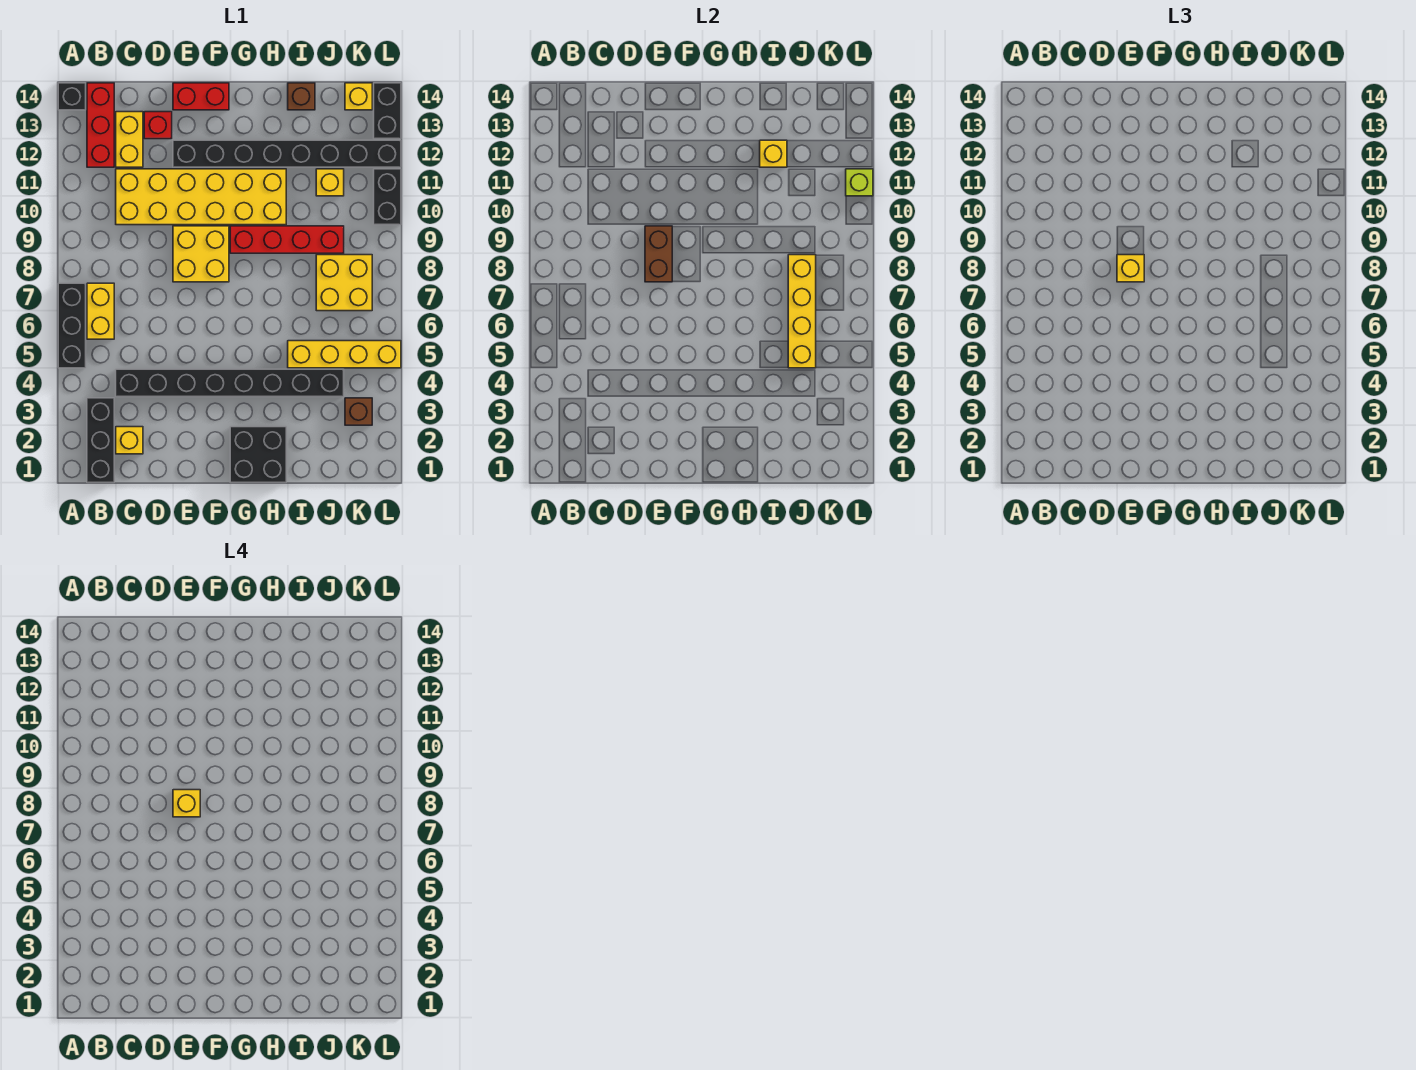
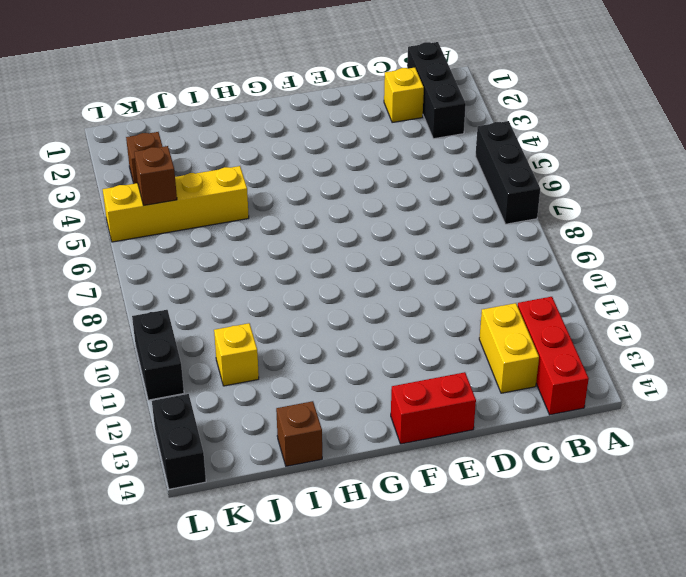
brown 1x1 brick [134,146,177,205] -> none
none -> black 1x1 brick [58,83,86,110]
none -> yellow 1x2 brick [87,283,114,339]
none -> black 1x8 brick [116,369,344,397]

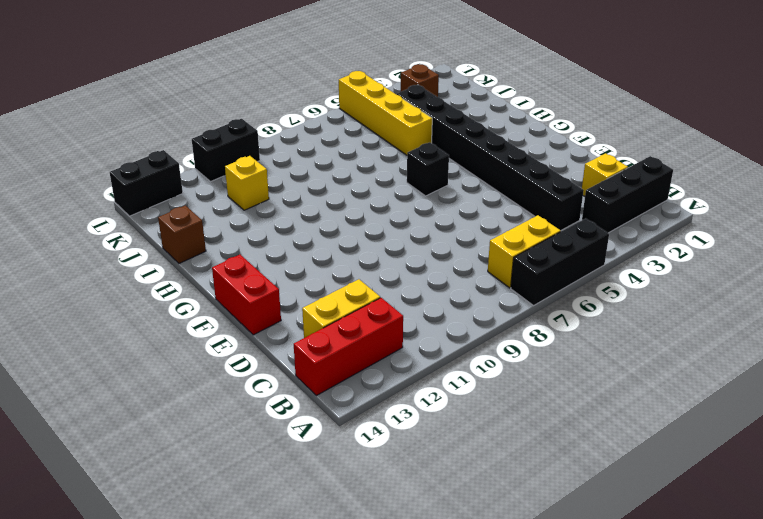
black 1x1 brick [407,142,449,196] -> black 1x1 brick moved to [58,83,86,110]
none -> yellow 2x6 brick [116,169,286,225]
none -> red 1x1 brick [144,112,172,139]
none -> yellow 2x2 brick [173,226,229,282]

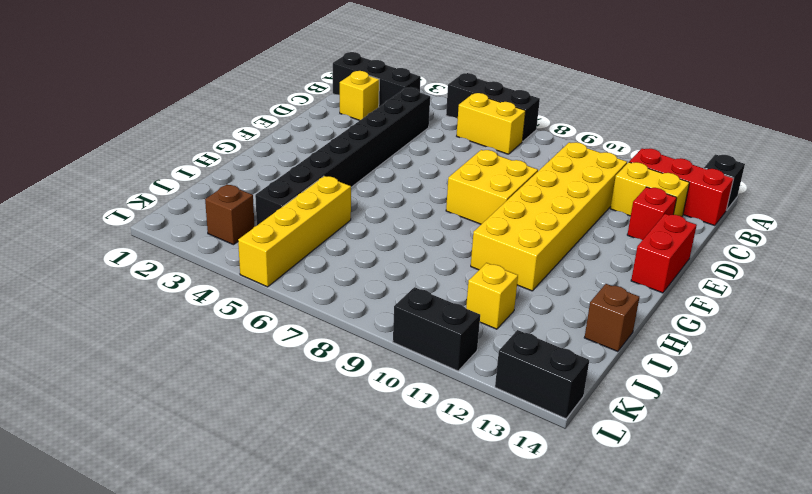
none -> black 1x8 brick [173,140,401,167]
none -> black 2x2 brick [230,427,286,483]
none -> red 1x4 brick [230,226,344,253]

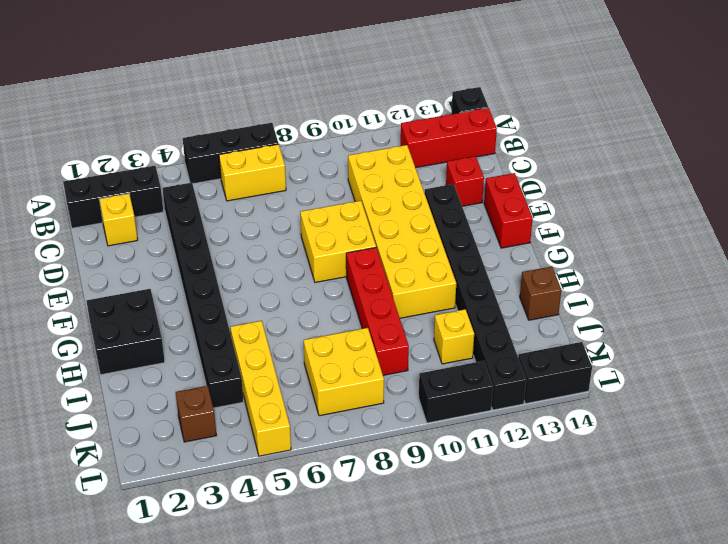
none -> yellow 1x2 brick [116,112,143,167]
none -> yellow 1x1 brick [345,83,372,110]
none -> brown 1x2 brick [645,226,672,282]

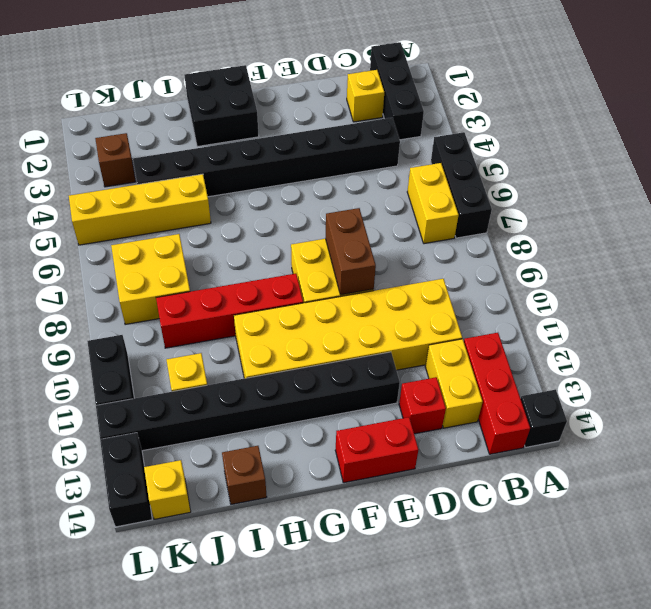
none -> yellow 1x1 brick [760,140,787,167]
none -> yellow 1x4 brick [788,255,816,368]
none -> lime 1x1 brick [846,169,873,196]

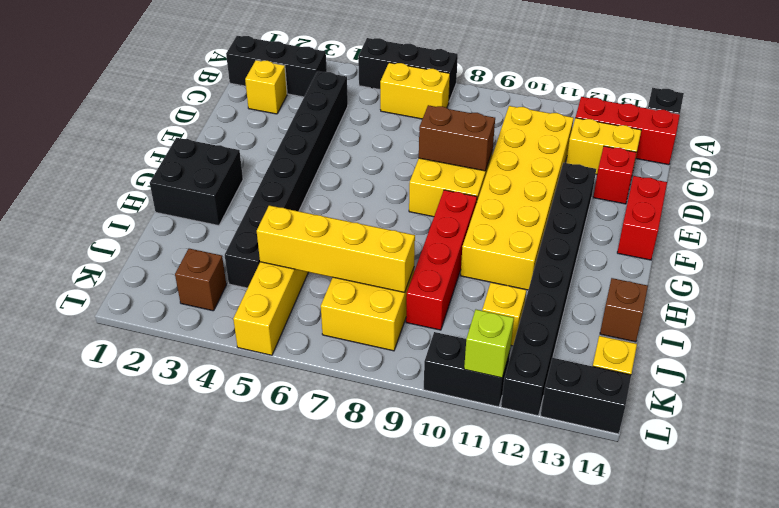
none -> yellow 1x1 brick [760,140,787,167]
none -> yellow 1x1 brick [1117,255,1144,282]
none -> yellow 1x1 brick [173,790,200,817]

